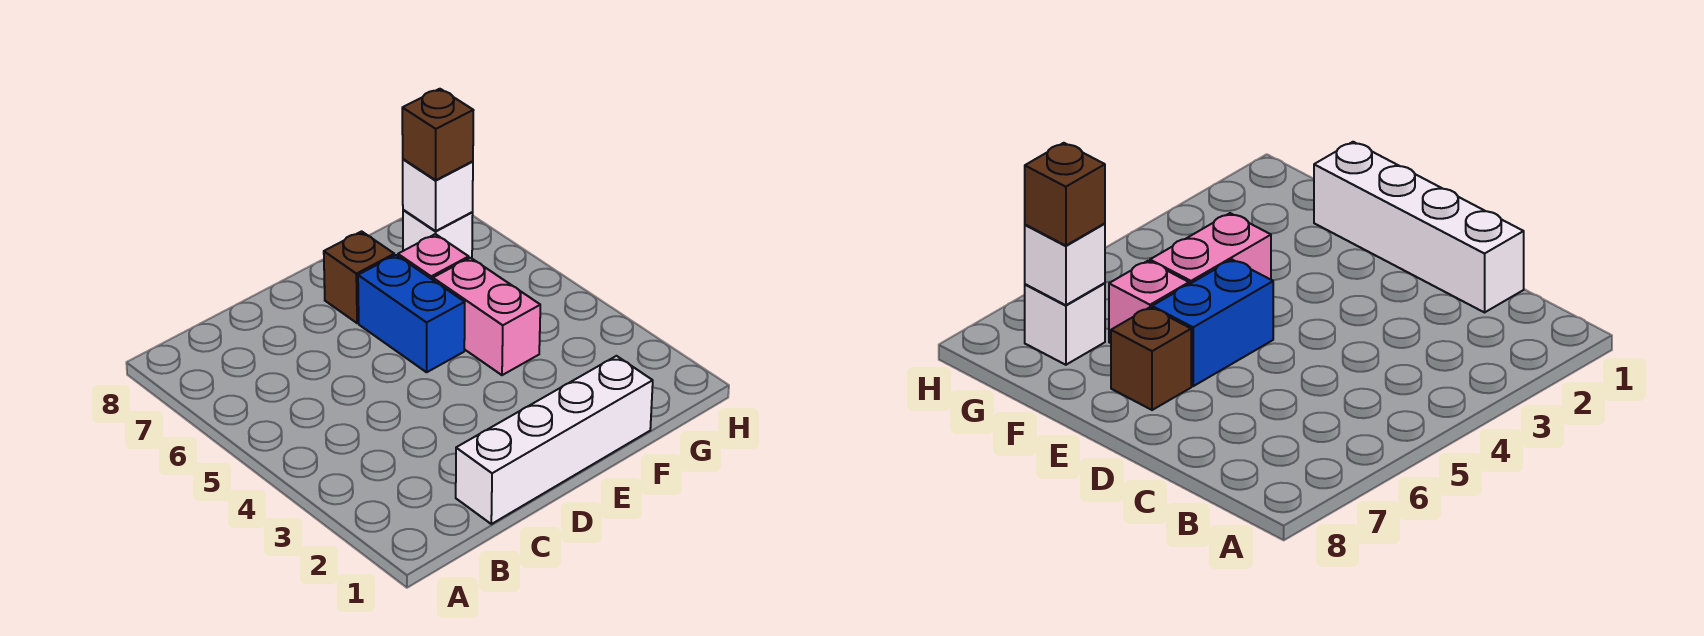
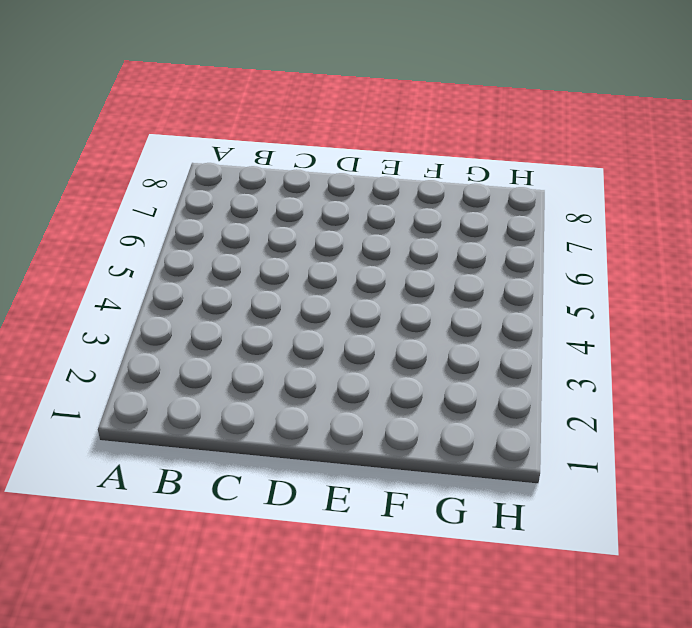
none -> white 1x4 brick [456,356,653,524]
none -> blue 1x2 brick [358,255,465,372]

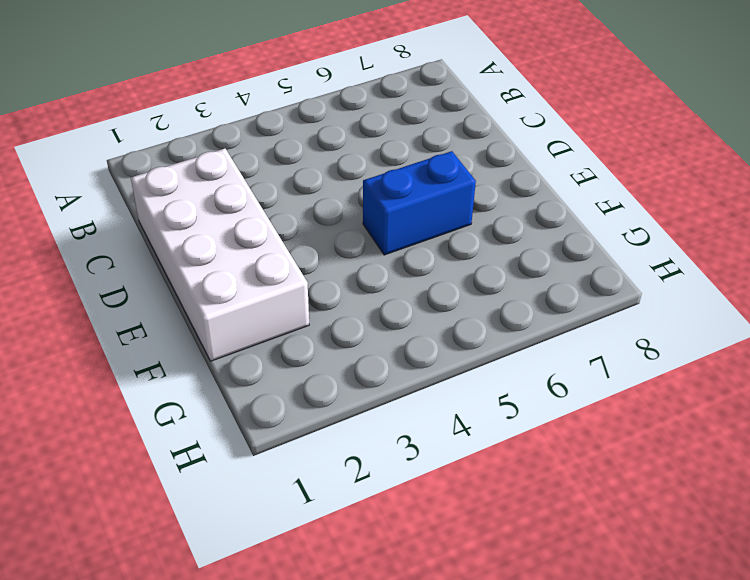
white 2x4 brick [131,149,309,361] -> white 1x4 brick [456,356,653,524]
none -> brown 1x1 brick [324,231,394,323]
none -> pink 1x2 brick [433,258,540,375]

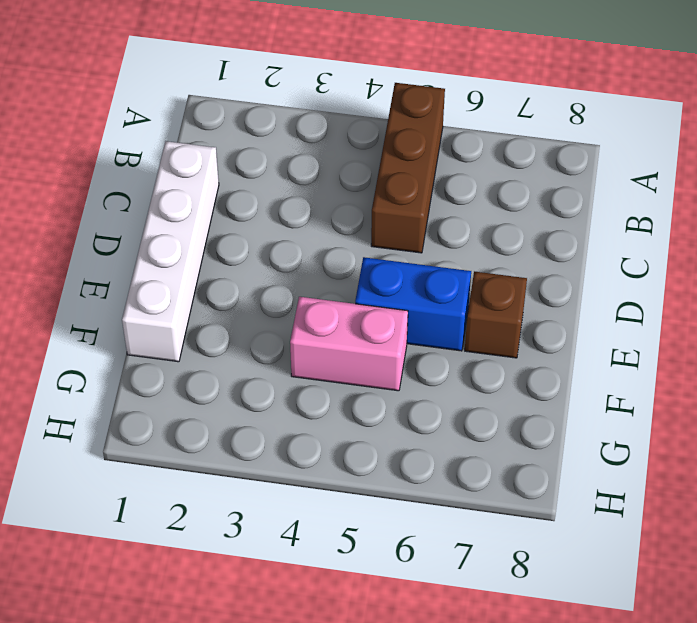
brown 1x3 brick [371,83,445,253] -> none
none -> pink 1x1 brick [398,234,469,280]
none -> white 1x1 brick [403,210,473,258]

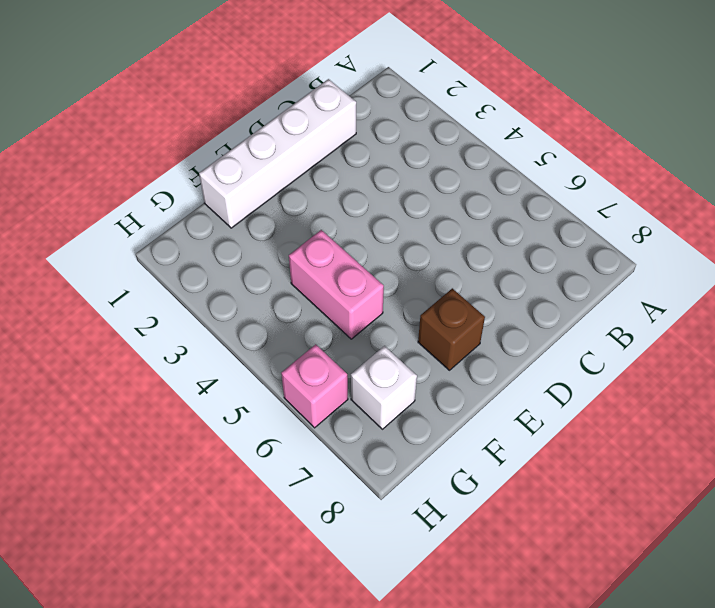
pink 1x1 brick [281,344,348,428] -> pink 1x1 brick moved to [398,234,469,280]
none -> blue 1x2 brick [358,255,465,372]
none -> white 1x1 brick [403,159,473,231]

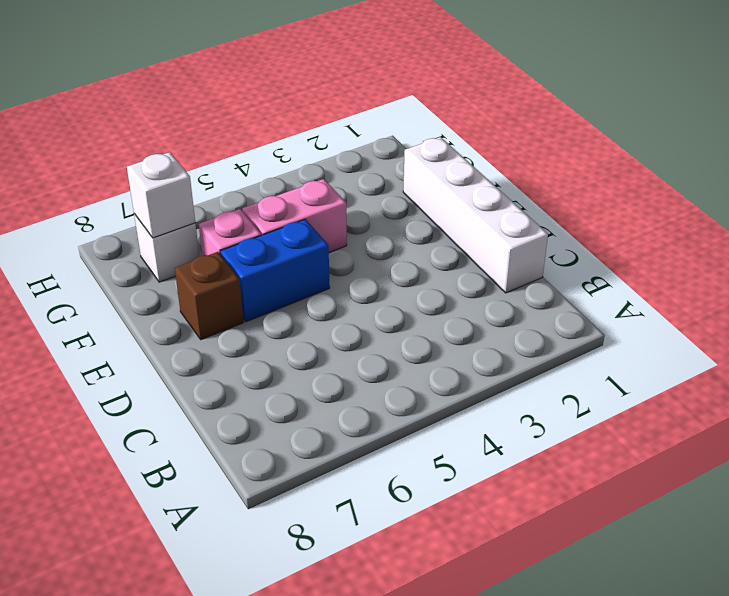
none -> brown 1x1 brick [402,89,474,180]

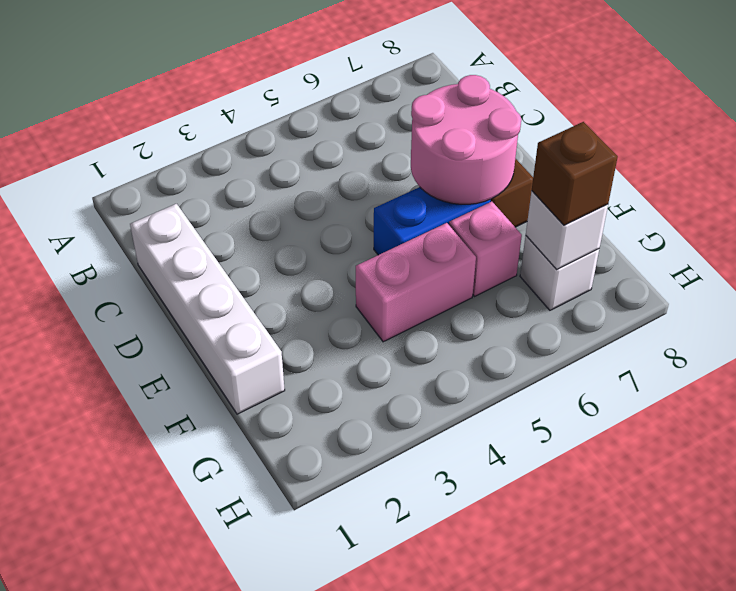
pink 2x2 round brick [411,75,521,204] -> none

